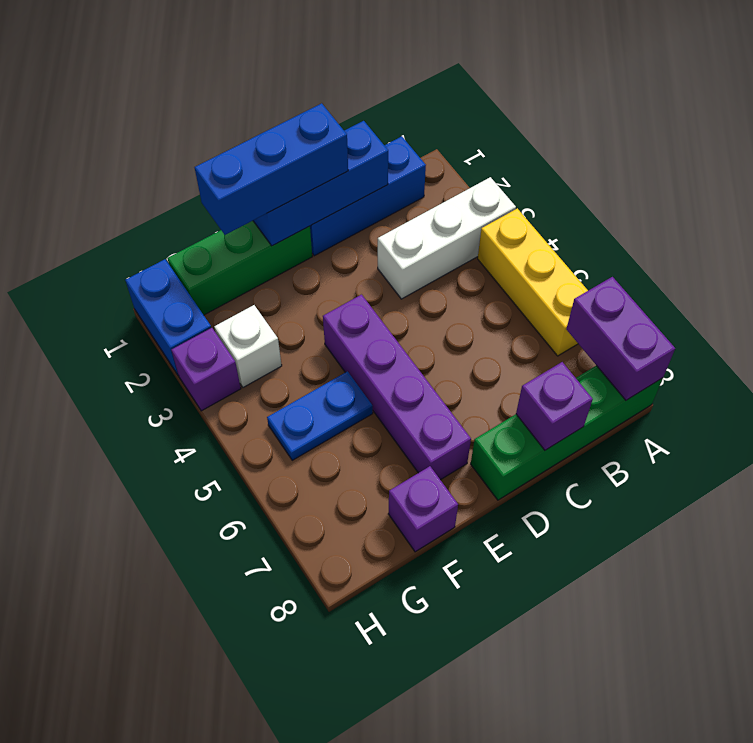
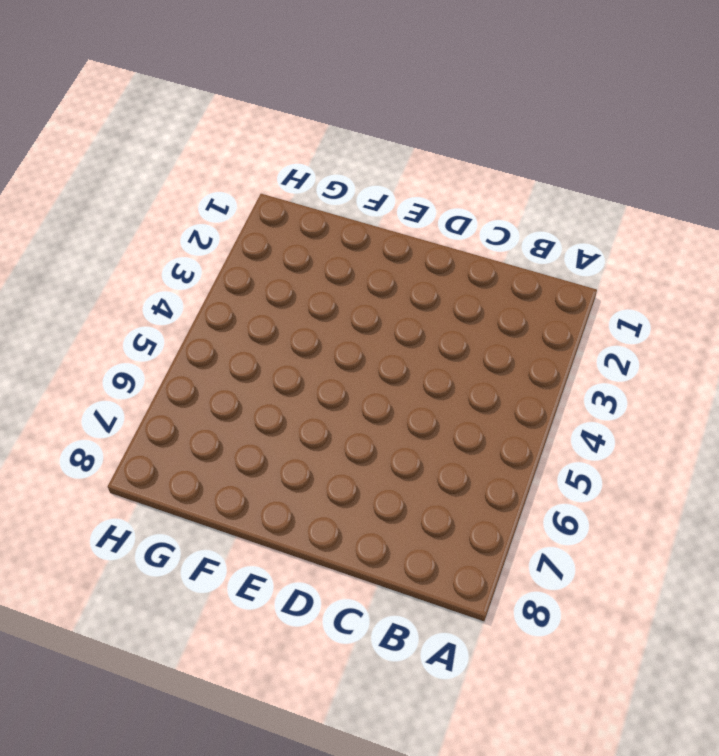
none -> white 1x3 brick [378,177,516,299]
none -> yellow 1x3 brick [478,208,588,356]
none -> green 1x4 brick [471,366,663,500]

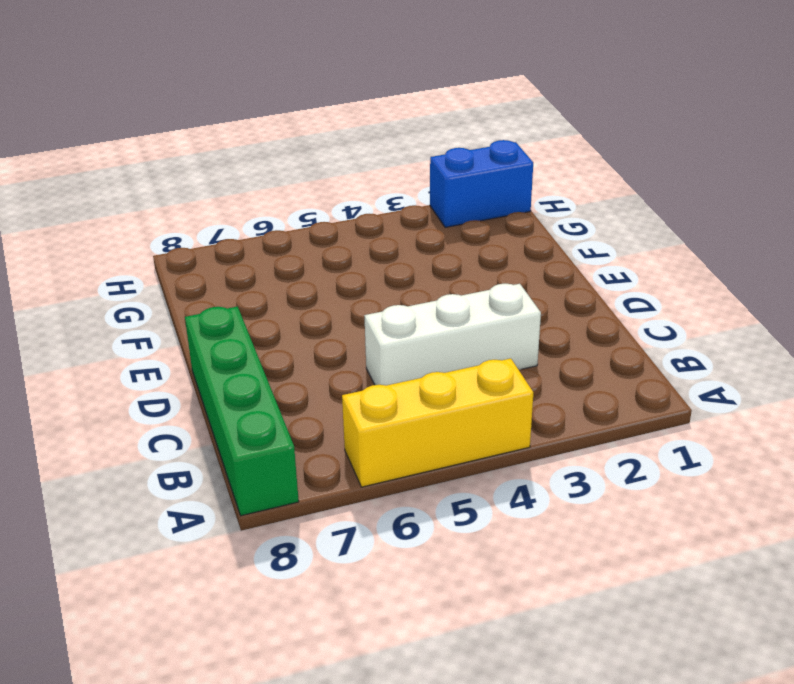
white 1x3 brick [364,283,541,386] -> white 1x3 brick turned to [378,177,516,299]
none -> blue 1x3 brick [310,136,426,256]
none -> green 1x3 brick [167,221,312,315]
none -> purple 1x4 brick [323,295,471,480]

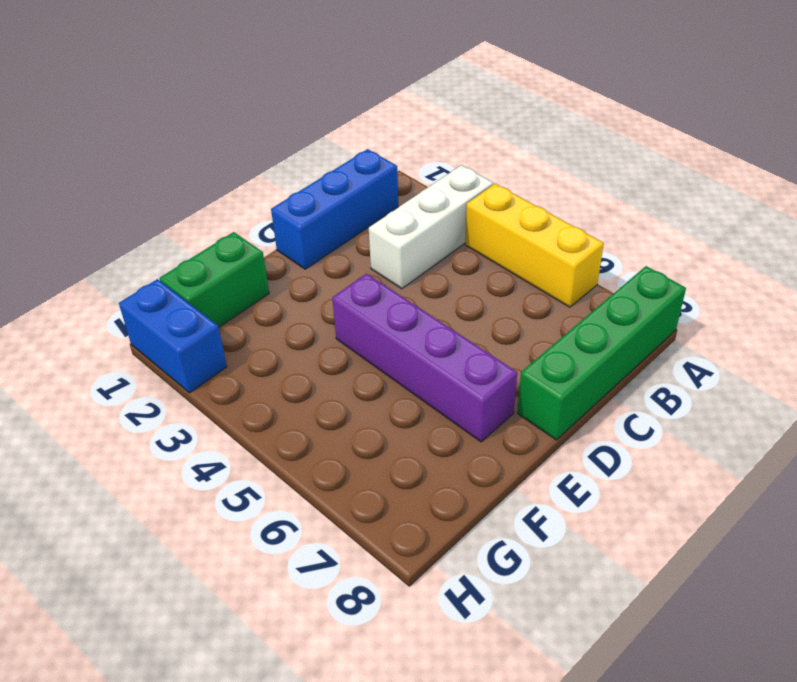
green 1x2 brick [160,232,269,327] -> green 1x3 brick [167,221,312,315]
none -> blue 1x2 plate [267,371,373,460]
none -> purple 1x1 brick [388,466,458,552]
none -> white 1x1 brick [214,305,282,387]

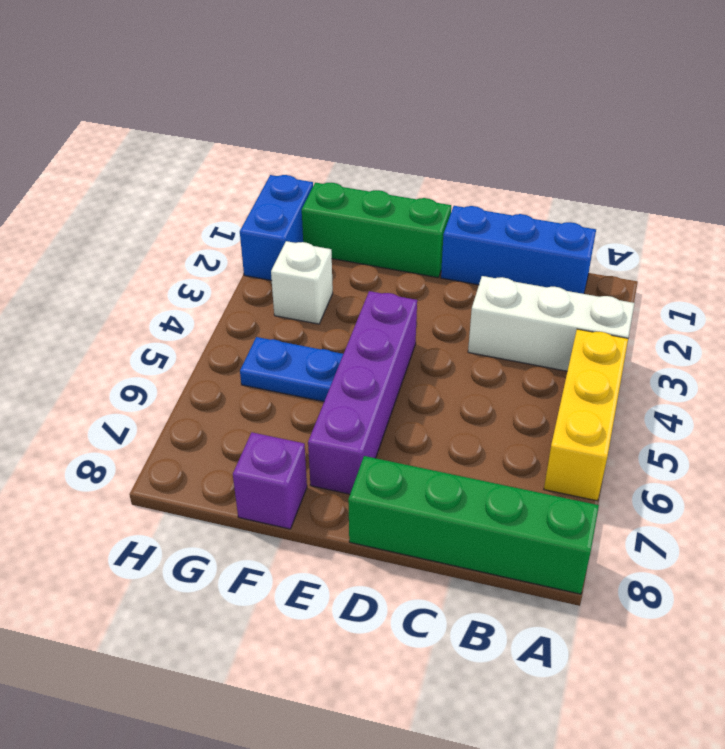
none -> purple 1x1 brick [172,328,241,411]
none -> purple 1x2 brick [566,277,675,400]
none -> blue 1x3 brick [253,121,388,246]

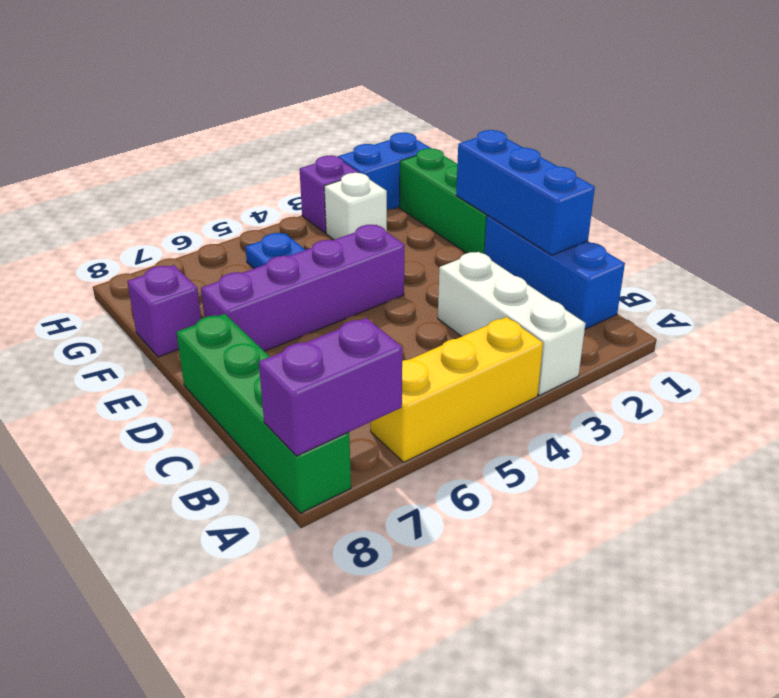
none -> purple 1x1 brick [516,362,593,450]
none -> blue 1x3 brick [195,103,348,235]

